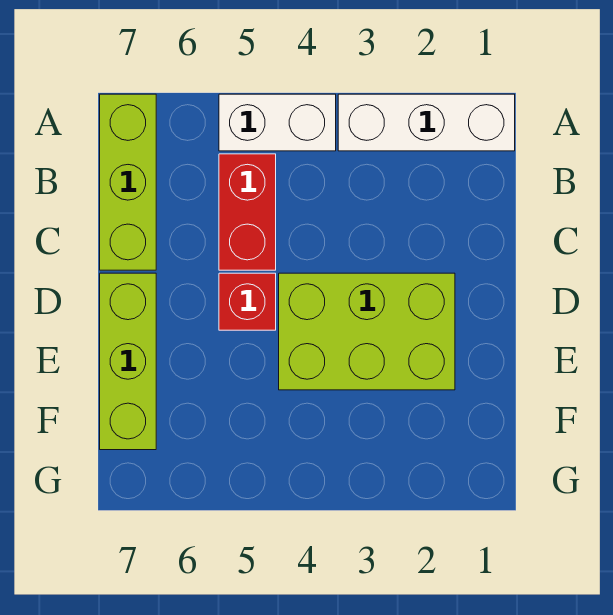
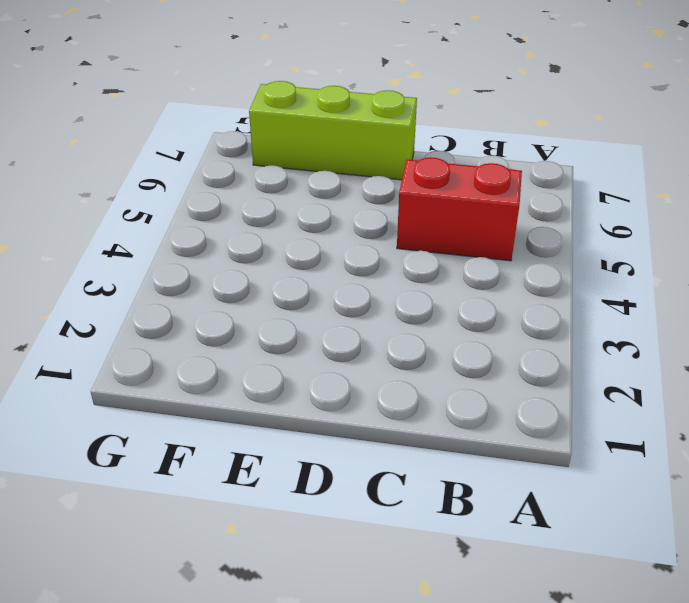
none -> white 1x3 brick [338,94,515,151]
none -> white 1x2 brick [219,94,336,151]

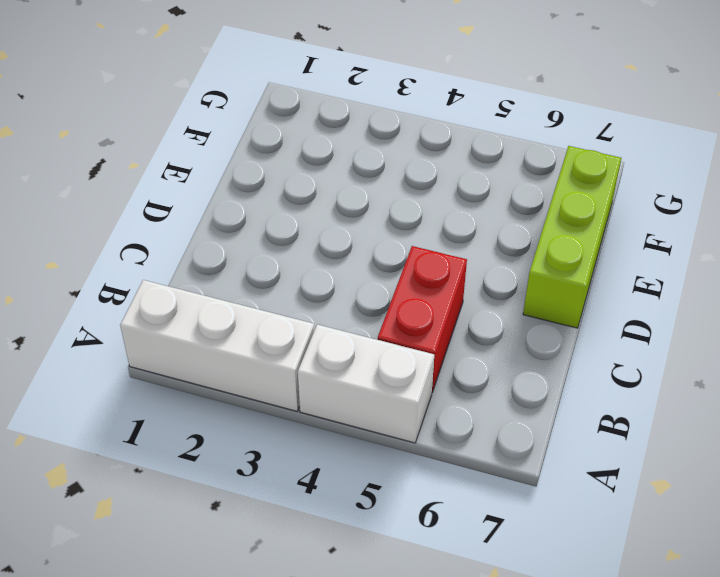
none -> lime 1x3 brick [100,94,156,270]
none -> lime 2x3 brick [279,273,455,390]

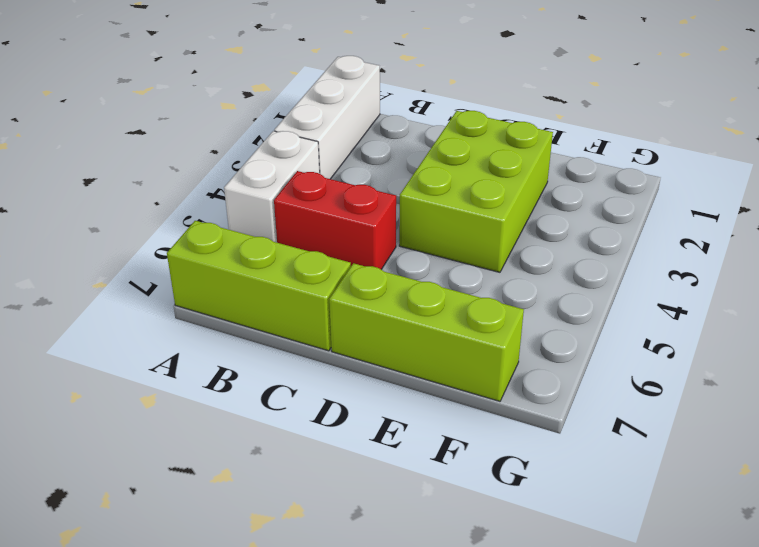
none -> red 1x1 brick [219,273,276,330]

